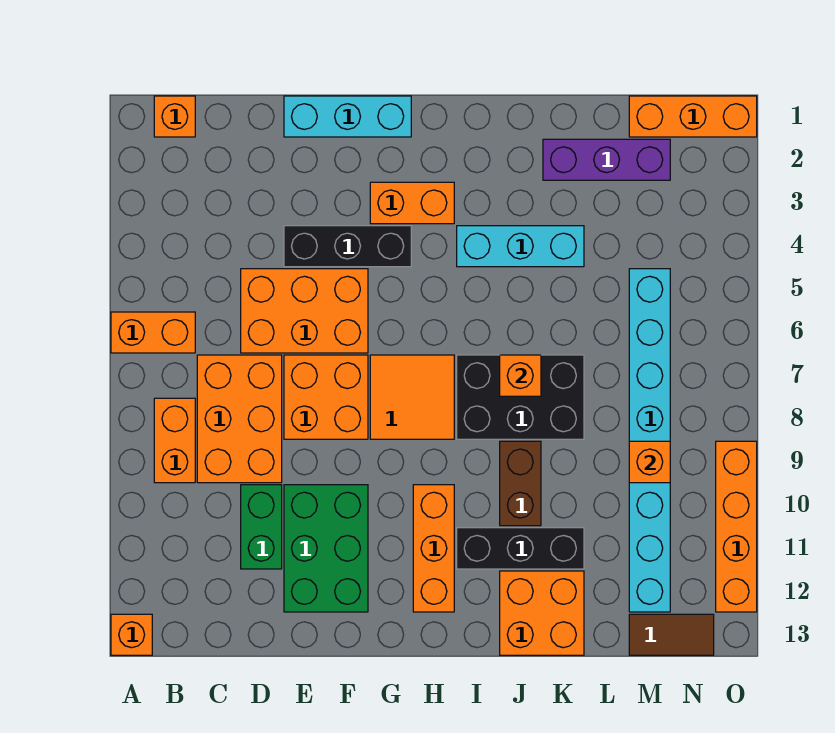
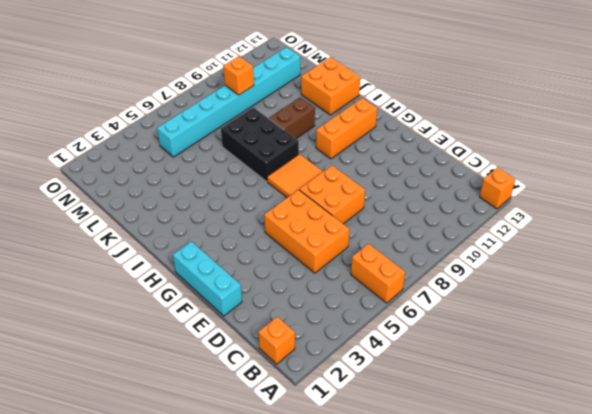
none -> orange 1x2 brick [154,398,195,483]
none -> orange 2x3 brick [197,355,282,483]
none -> green 1x2 brick [241,485,282,569]

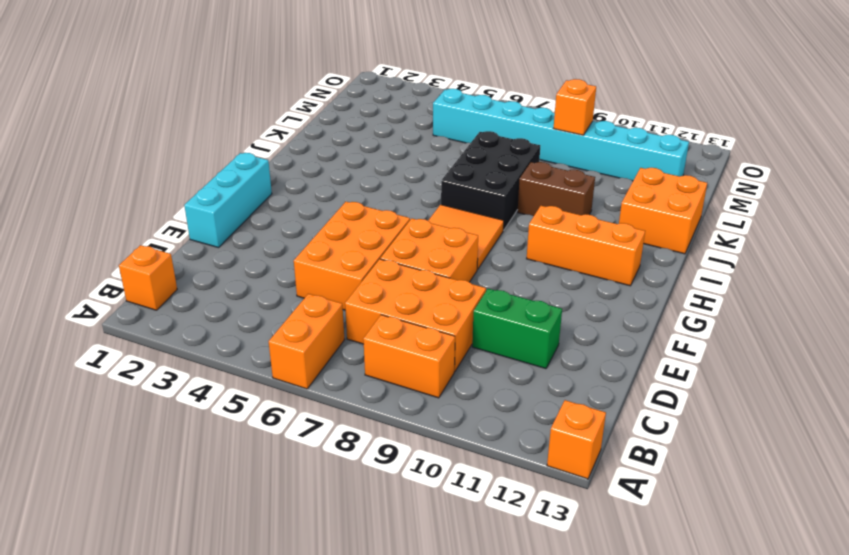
none -> black 1x3 brick [284,226,411,267]
none -> green 2x3 brick [284,485,368,612]
none -> orange 1x2 brick [370,182,454,224]

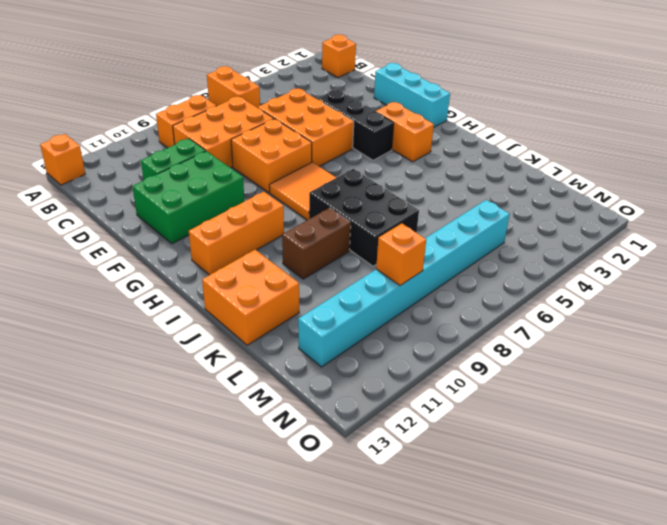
none -> cyan 1x3 brick [457,226,584,267]
none -> black 1x3 brick [457,528,584,569]
none -> purple 1x3 brick [543,139,670,180]

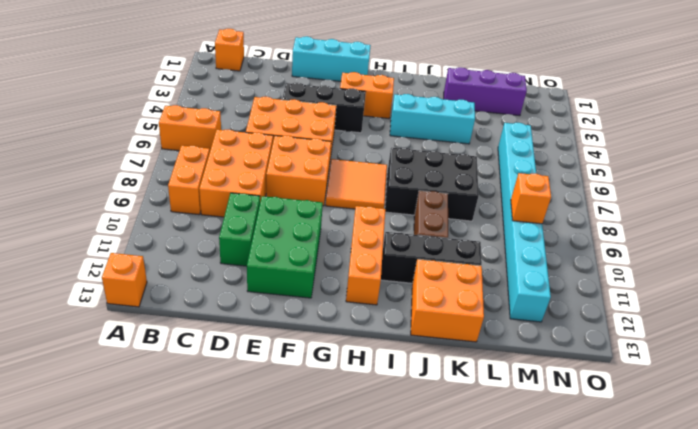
none -> orange 1x3 brick [629,96,757,137]
none -> brown 1x2 tile [629,614,714,655]
none -> orange 1x4 brick [716,441,757,612]

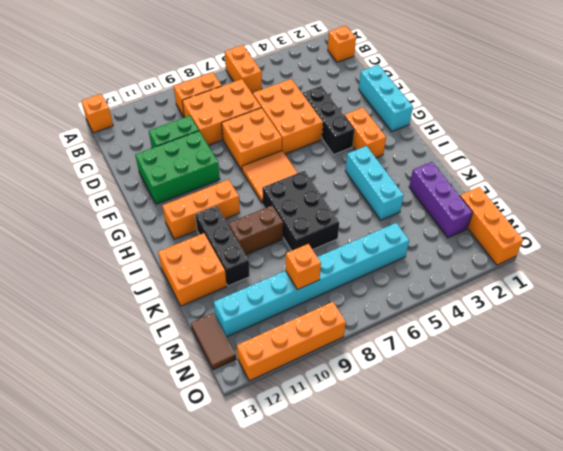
none -> orange 1x1 brick [500,355,541,396]

